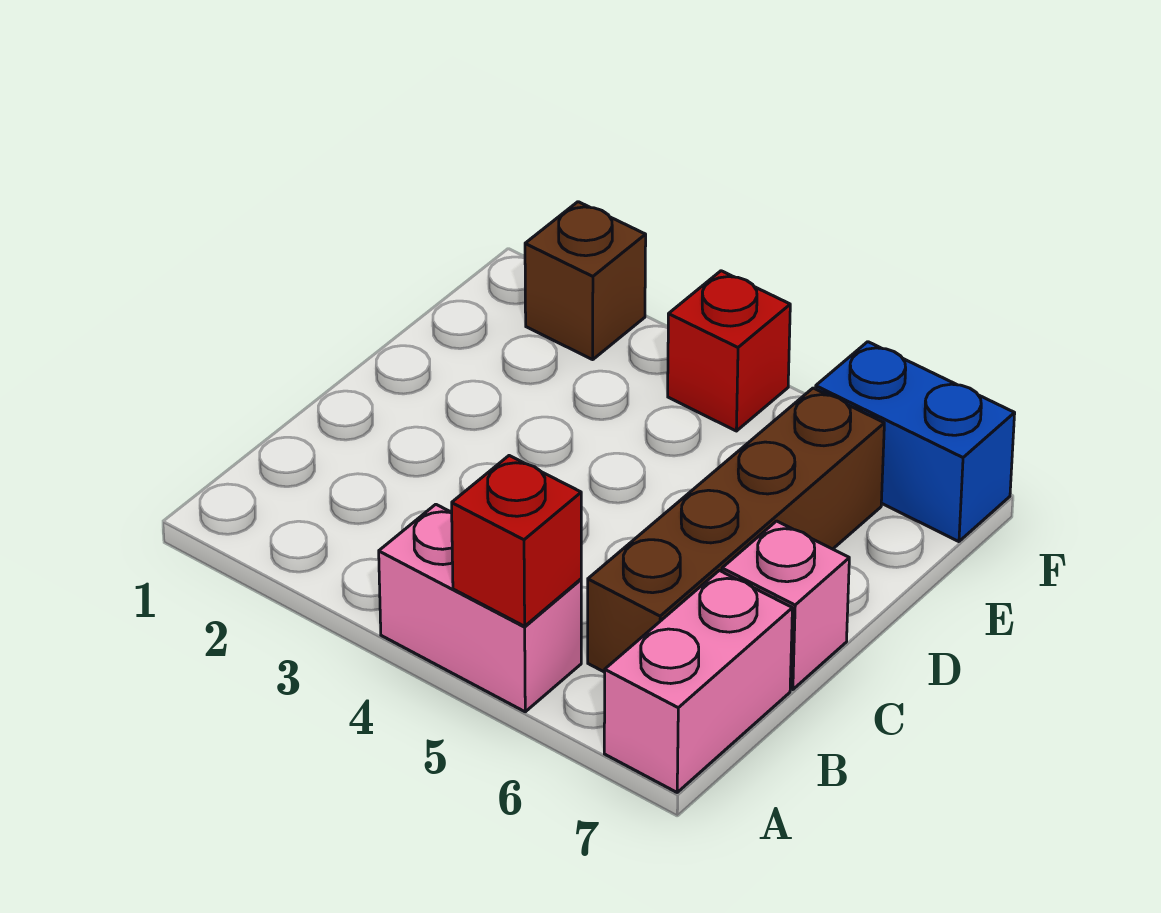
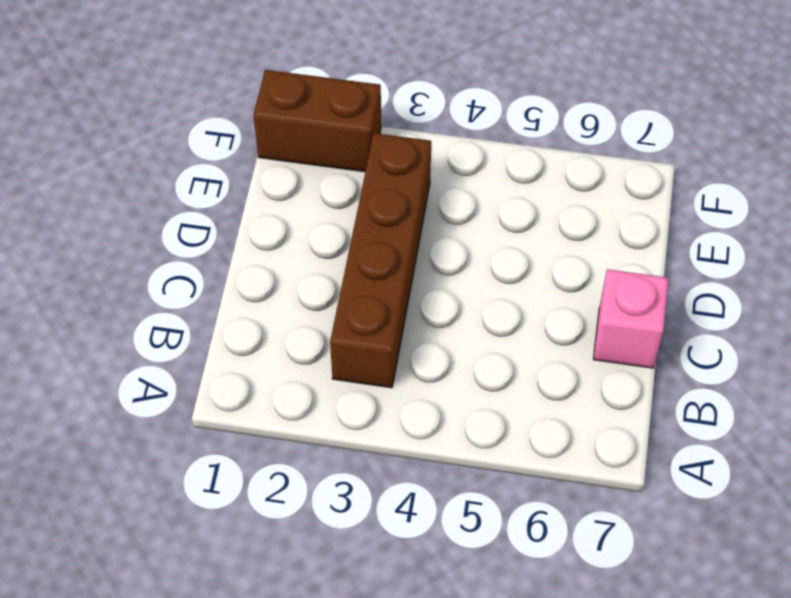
brown 1x4 brick [330,133,431,388] -> brown 1x4 brick moved to [588,388,884,672]
brown 1x2 brick [254,70,381,172] -> brown 1x1 brick [525,202,646,360]
none -> pink 1x2 brick [379,504,581,712]
none -> pink 1x2 brick [604,570,792,792]

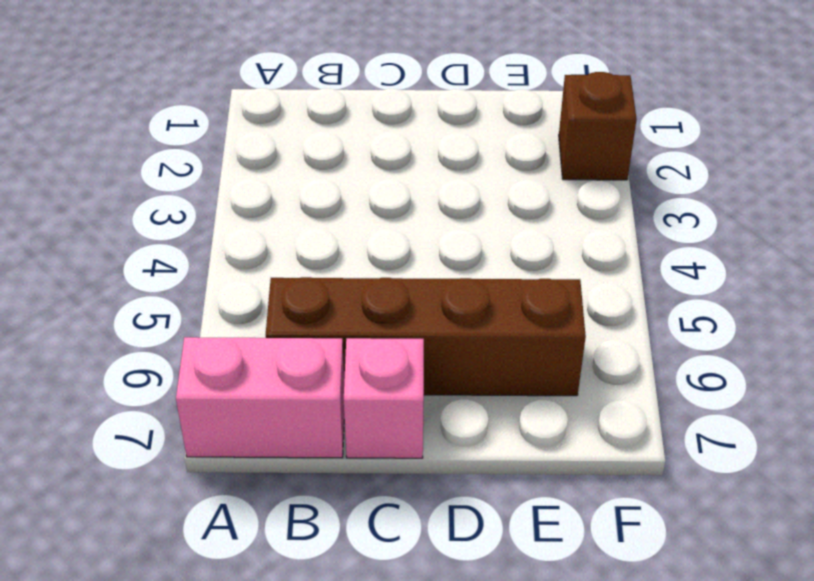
none -> pink 1x2 brick [379,504,581,712]
none -> red 1x1 brick [668,271,790,431]

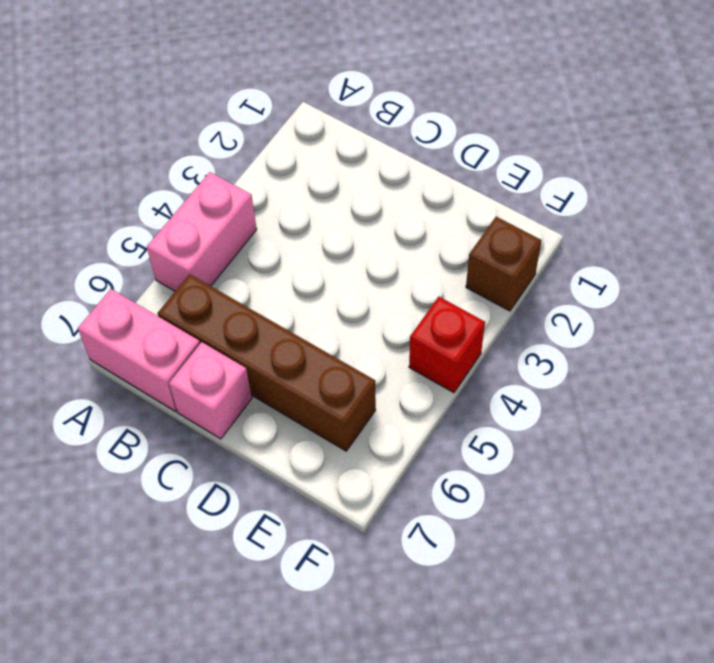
none -> blue 1x2 brick [816,342,1015,542]
none -> red 1x1 brick [452,456,581,626]

